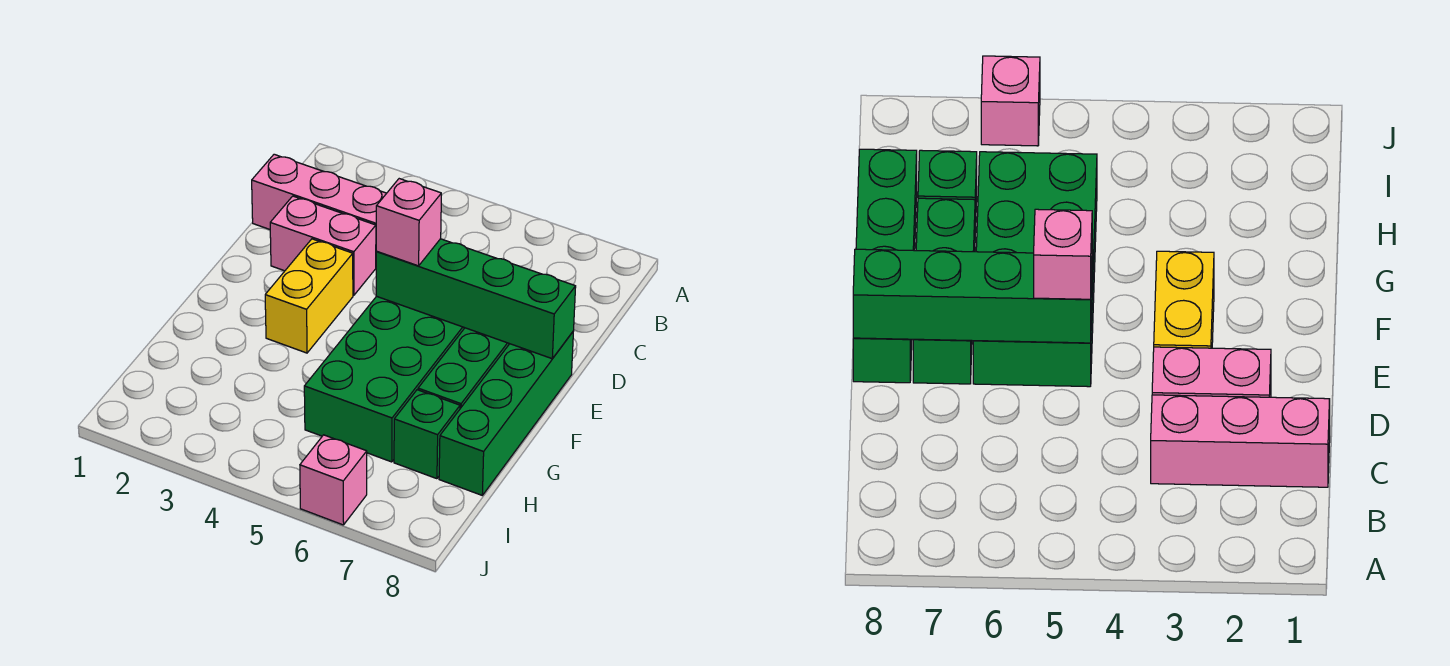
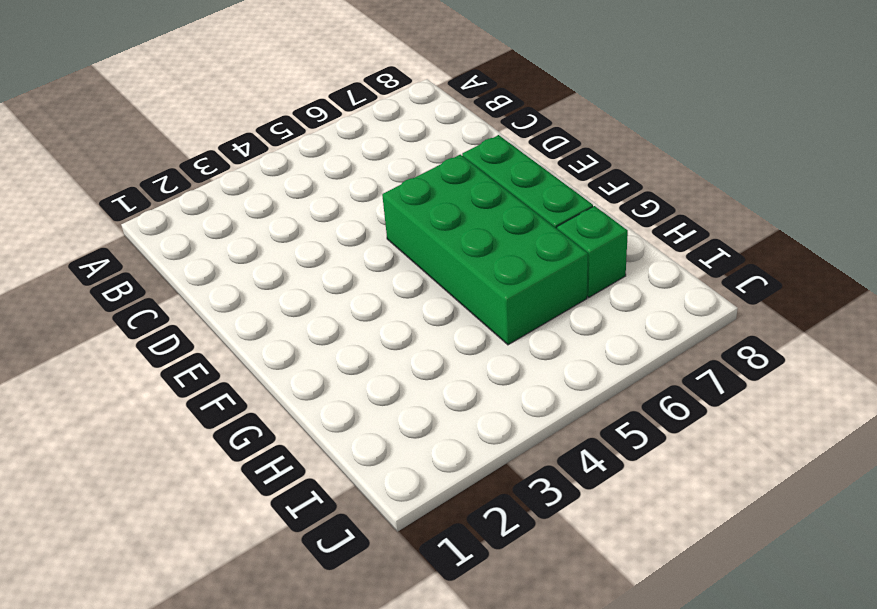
none -> pink 1x3 brick [252,154,387,252]
none -> pink 1x2 brick [270,196,376,295]

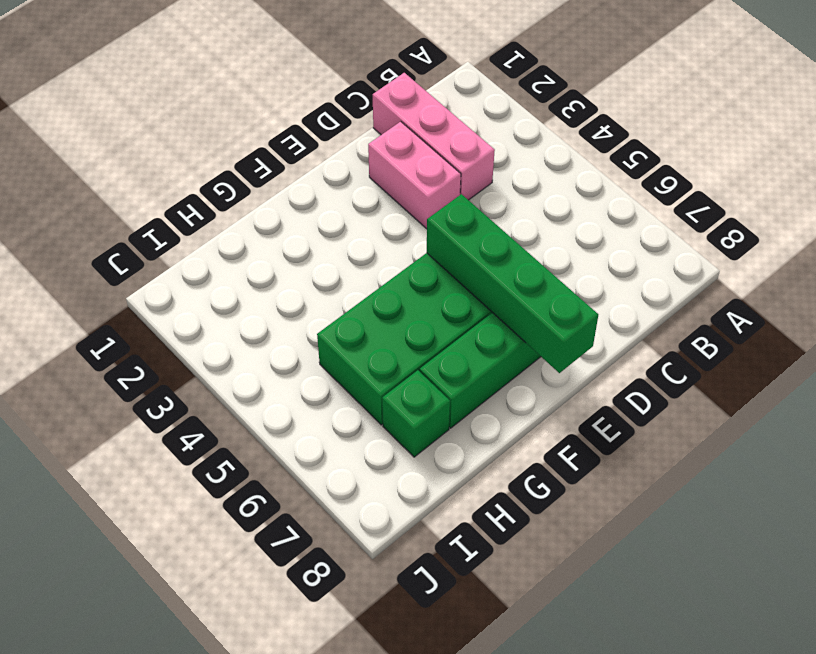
none -> yellow 1x2 brick [265,239,353,353]
none -> green 1x4 brick [439,331,574,495]

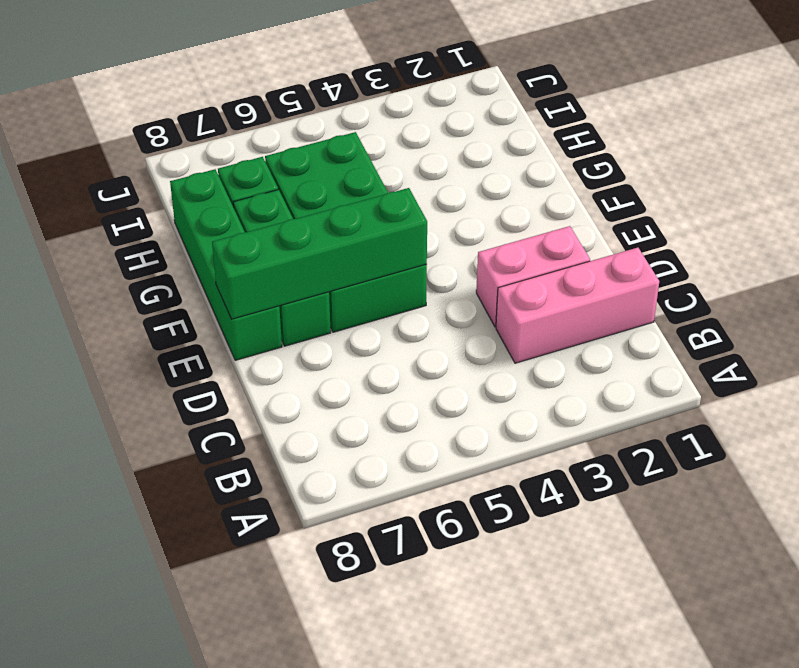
none -> yellow 1x2 brick [265,239,353,353]
none -> pink 1x1 brick [300,435,367,525]

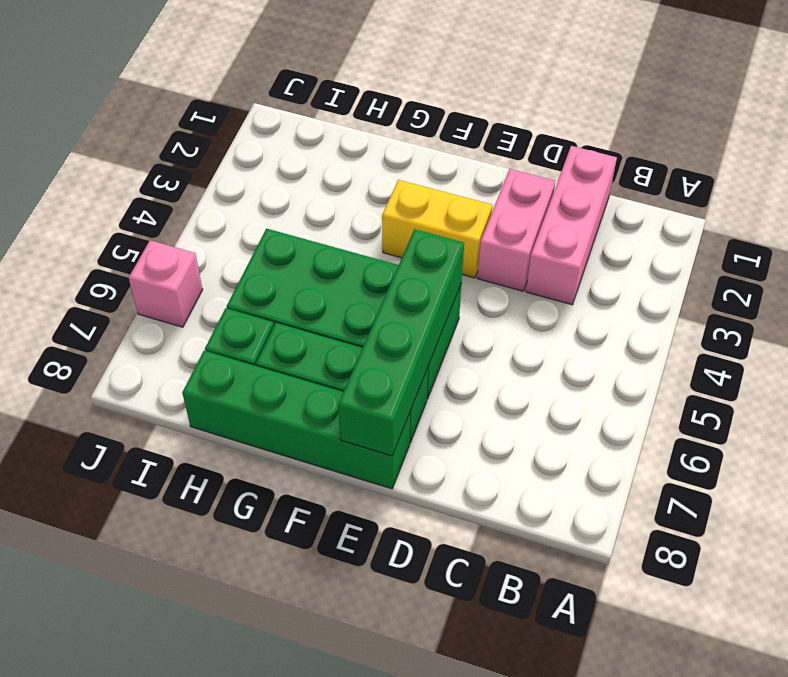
none -> pink 1x1 brick [376,179,441,266]

